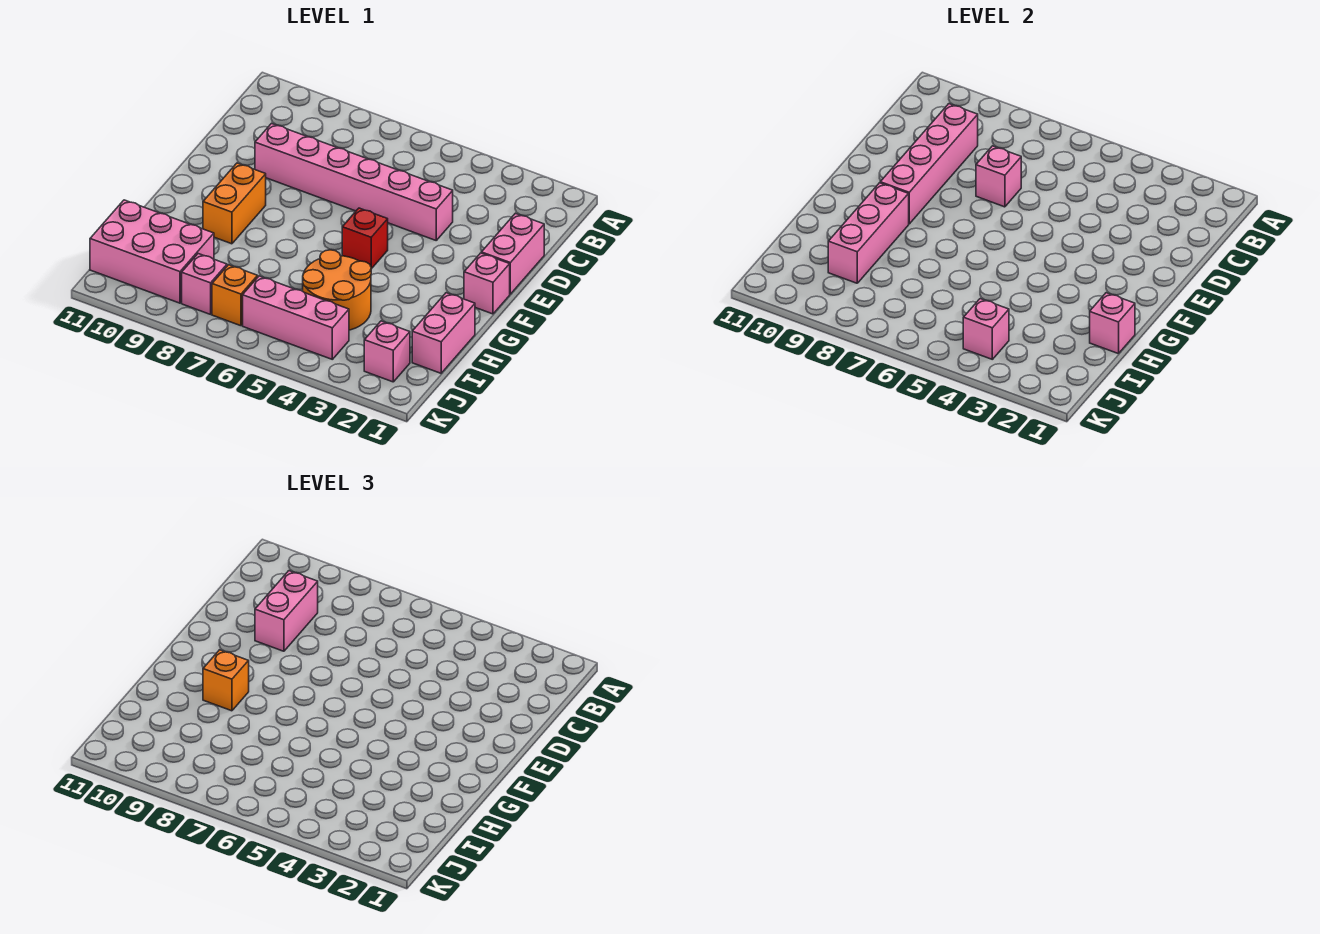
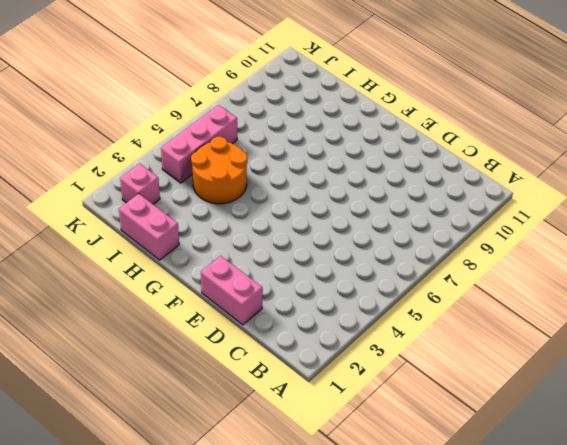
none -> pink 1x6 brick [255,123,453,240]
none -> pink 1x1 brick [464,253,510,314]
none -> red 1x1 brick [342,208,388,269]

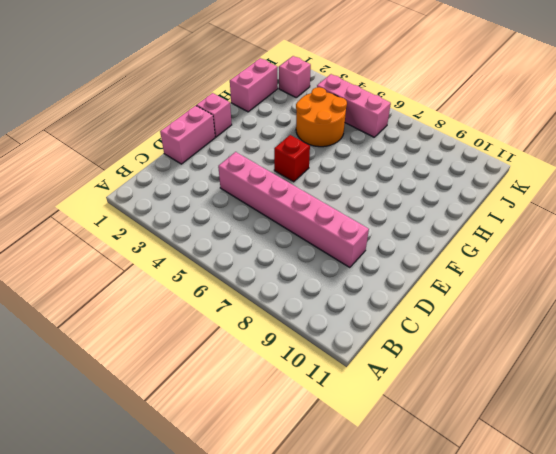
none -> orange 1x2 brick [203,163,266,244]
none -> pink 2x3 brick [90,200,214,303]
none -> orange 1x1 brick [212,265,258,326]

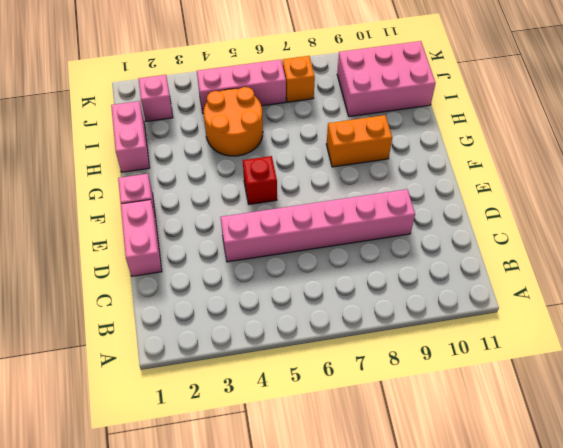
orange 1x2 brick [326,115,392,167] -> orange 1x2 brick turned to [203,163,266,244]
none -> pink 1x1 brick [182,254,227,314]
none -> pink 1x4 brick [880,104,978,224]
none -> pink 1x1 brick [976,146,1021,207]

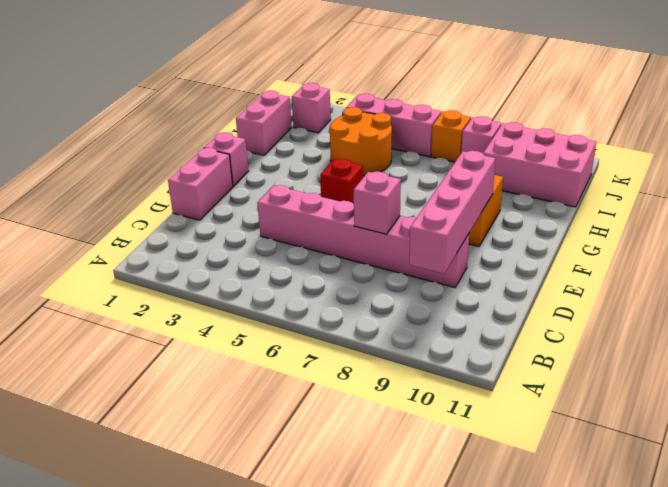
none -> pink 1x3 brick [828,183,909,283]
none -> pink 1x1 brick [1090,293,1135,354]
none -> pink 1x1 brick [963,299,1009,359]

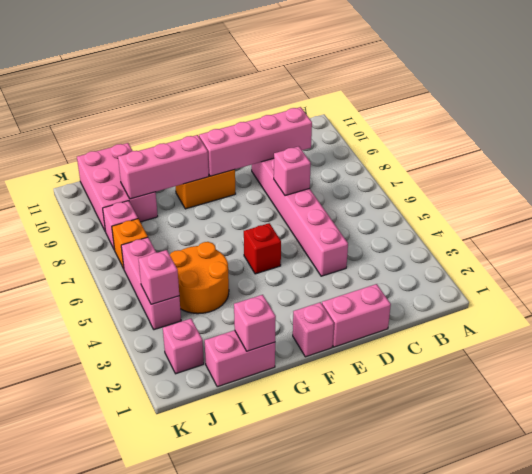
none -> pink 1x2 brick [255,571,318,651]
none -> orange 1x1 brick [203,650,249,711]

